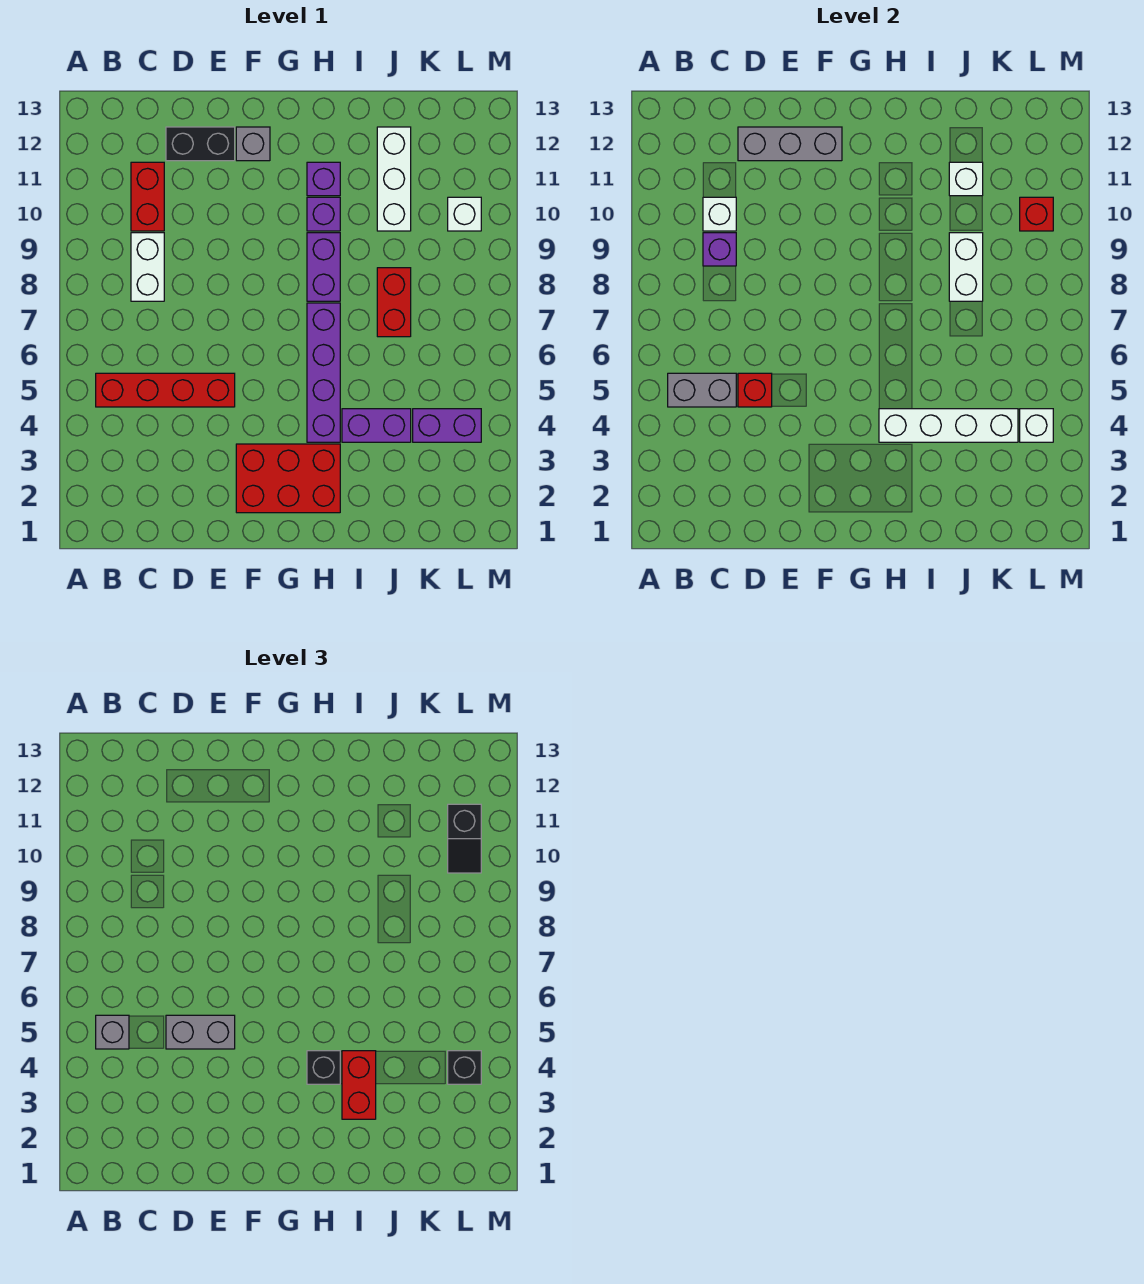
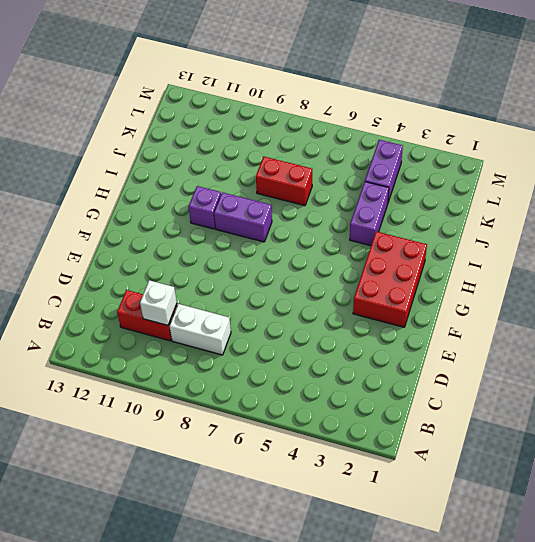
none -> red 1x4 brick [96,373,235,407]
none -> black 1x2 brick [166,127,235,161]
none -> grey 1x1 brick [236,127,270,161]
none -> purple 1x4 brick [307,303,340,442]

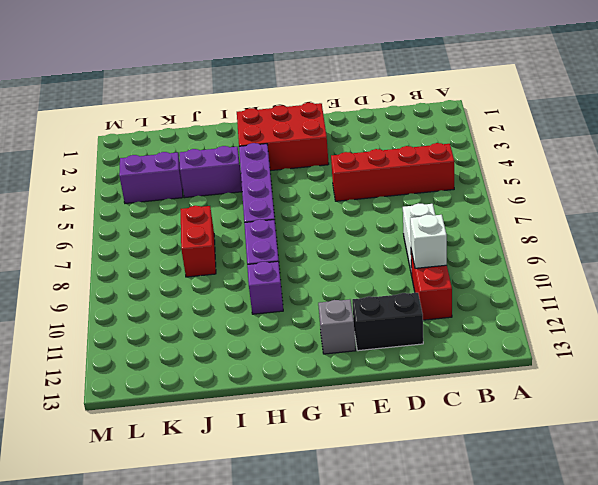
none -> purple 1x1 brick [307,162,340,196]
none -> white 1x3 brick [377,127,411,231]
none -> white 1x1 brick [448,197,481,231]
none -> grey 1x2 brick [668,373,736,407]

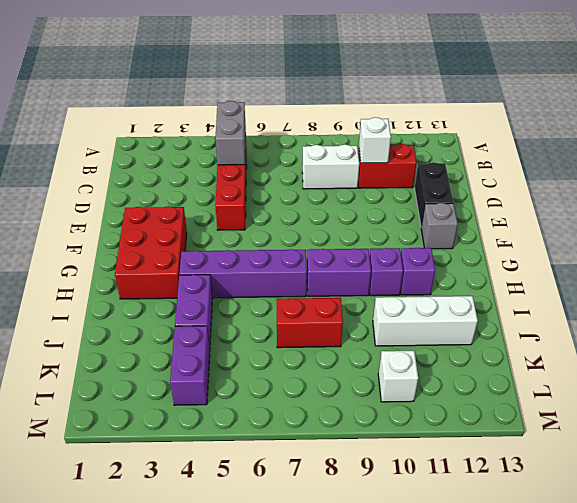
none -> purple 1x1 brick [703,233,736,266]
none -> red 1x1 brick [738,373,772,407]
none -> grey 1x3 brick [738,127,842,161]
none -> white 1x4 brick [879,409,1018,442]

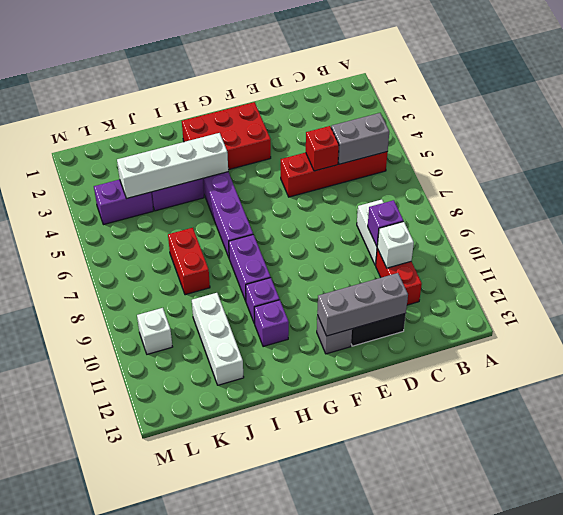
none -> white 1x2 brick [949,233,983,301]
none -> white 1x1 brick [949,162,983,196]
none -> white 1x1 brick [1020,409,1053,442]
none -> red 1x1 brick [1020,197,1053,231]

